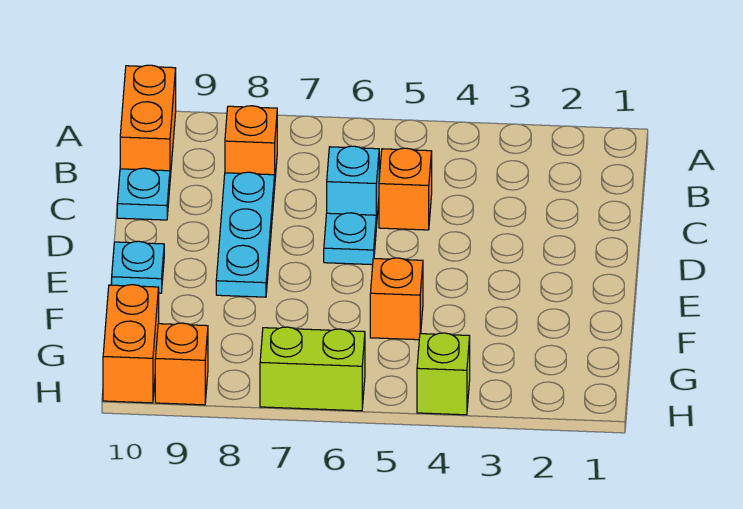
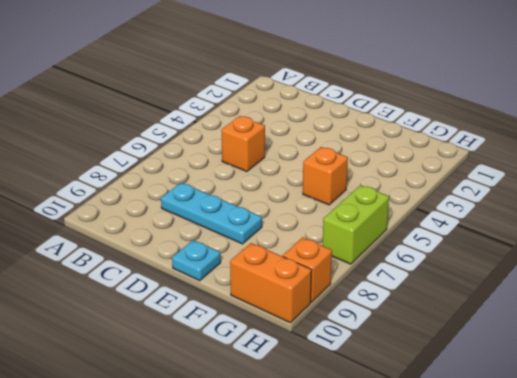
none -> orange 1x2 brick [120,65,176,178]
none -> orange 1x1 brick [225,106,277,177]
none -> cyan 1x1 brick [327,146,379,228]

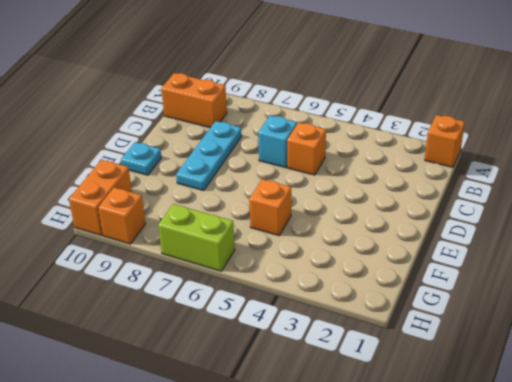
orange 1x1 brick [425,115,465,167] -> orange 1x1 brick moved to [225,106,277,177]
orange 1x2 brick [161,73,227,128] -> orange 1x2 brick turned to [120,65,176,178]
none -> cyan 1x1 plate [117,168,170,220]
none -> cyan 1x1 plate [324,213,376,265]
none -> lime 1x1 brick [417,333,470,415]

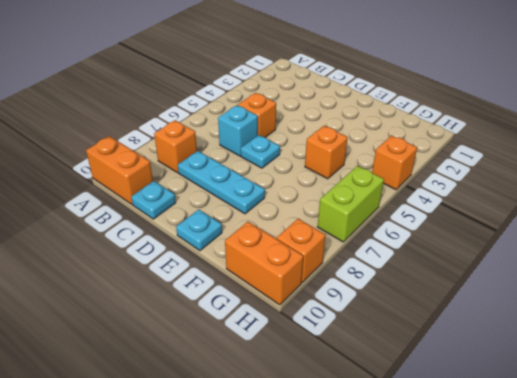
orange 1x1 brick [372,135,417,190] -> lime 1x1 brick [417,333,470,415]

